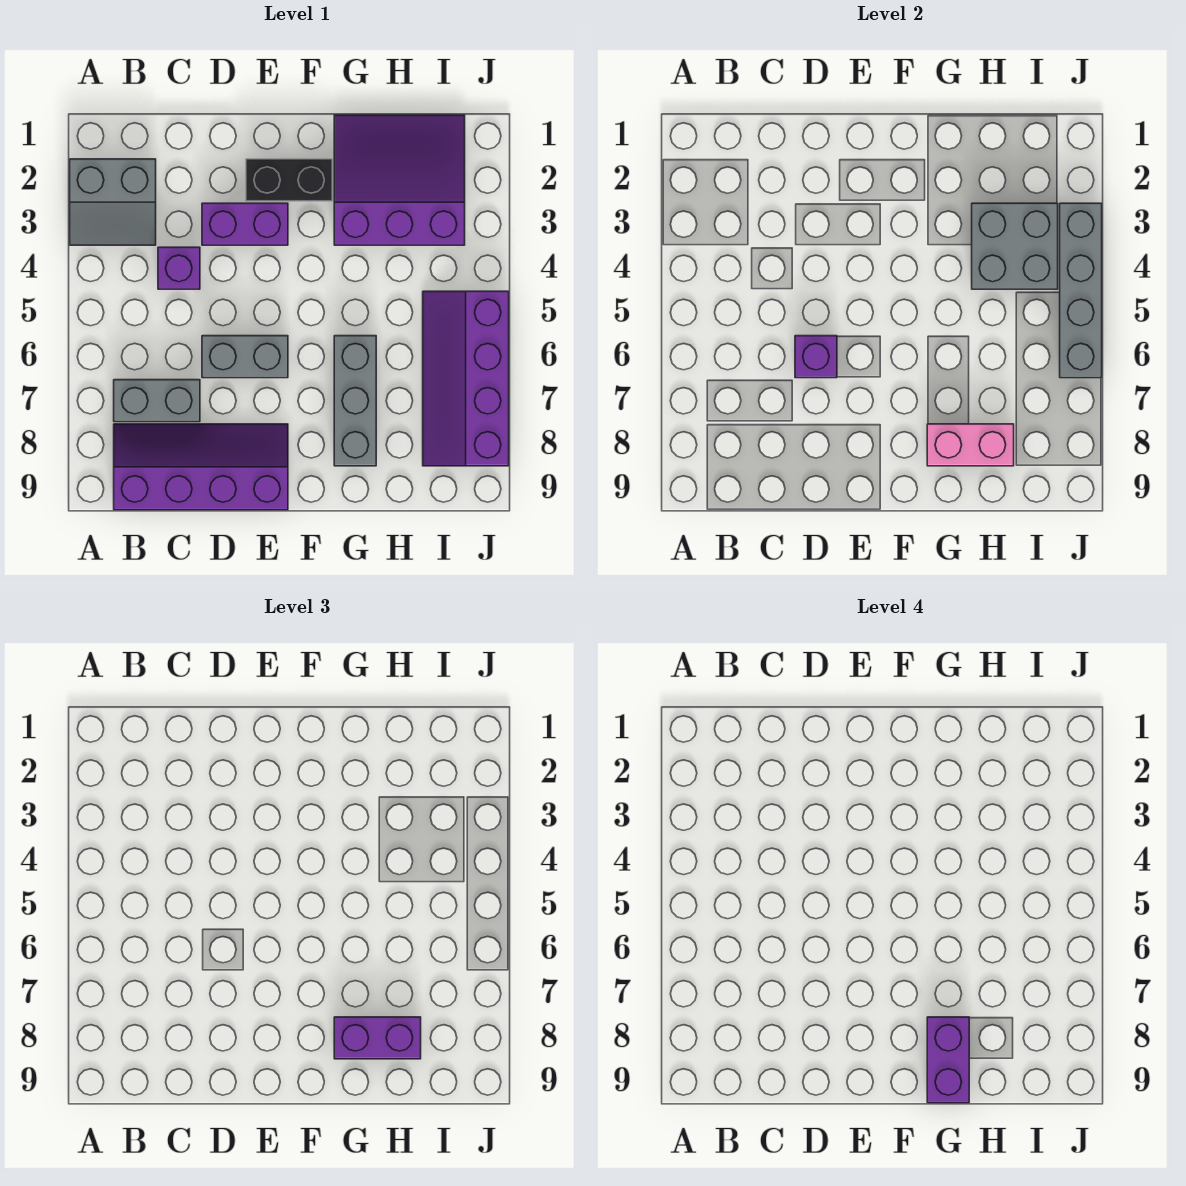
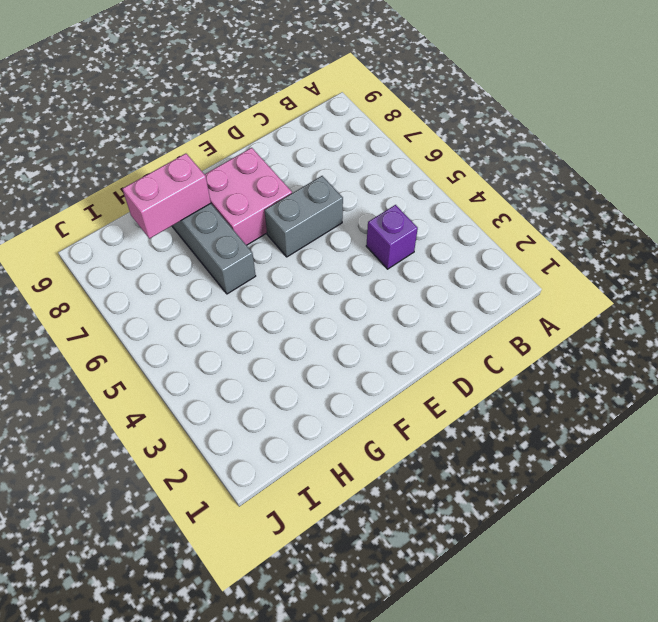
pink 2x2 brick [204,148,292,245] -> purple 2x4 slope [114,424,288,510]
none -> grey 2x2 slope [70,159,156,245]
none -> grey 1x2 brick [114,380,200,422]
none -> purple 1x2 brick [202,203,288,245]

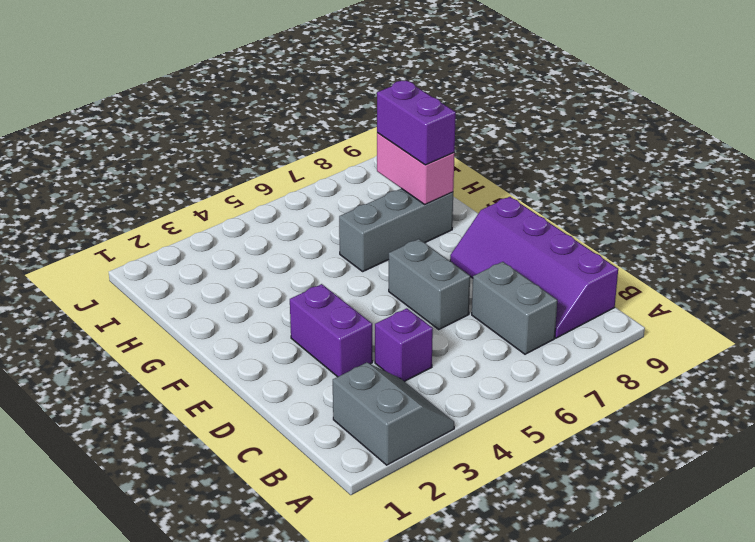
none -> black 1x2 brick [246,159,332,201]
none -> purple 3x3 slope [334,115,465,245]
none -> purple 2x4 slope [423,291,509,466]

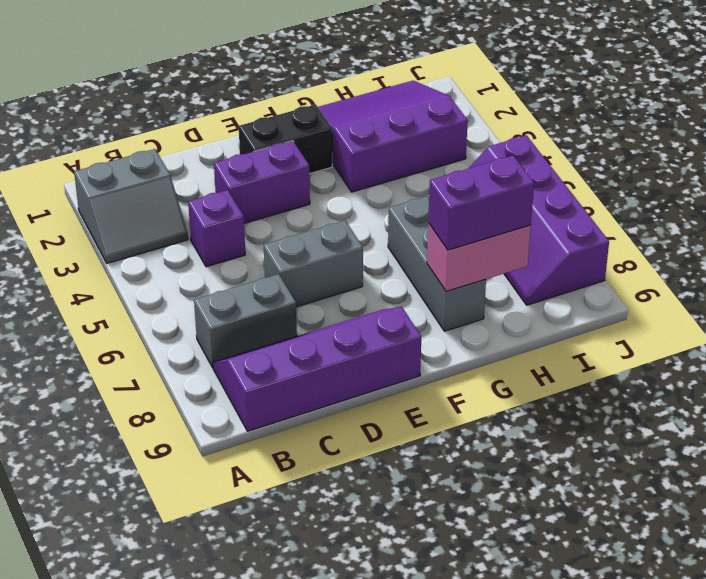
none -> purple 1x1 brick [795,336,837,378]
none -> grey 2x2 brick [972,203,1058,289]
none -> grey 1x4 brick [1060,203,1102,378]

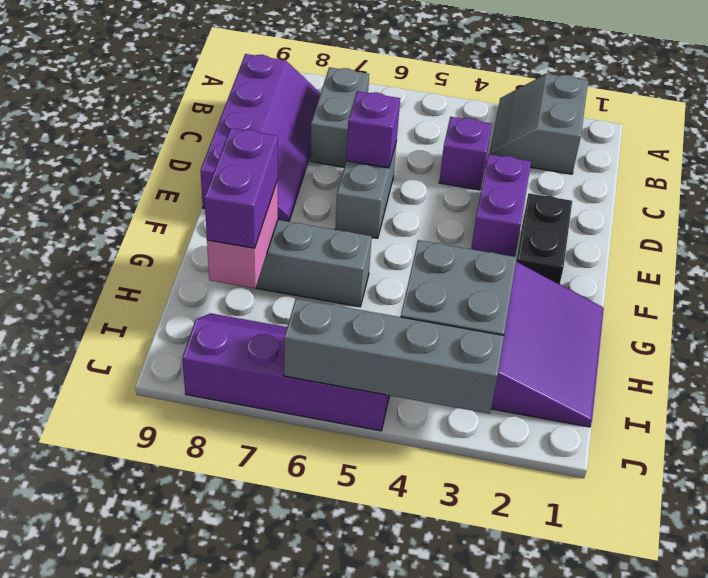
none -> purple 1x2 brick [927,1017,969,1103]

